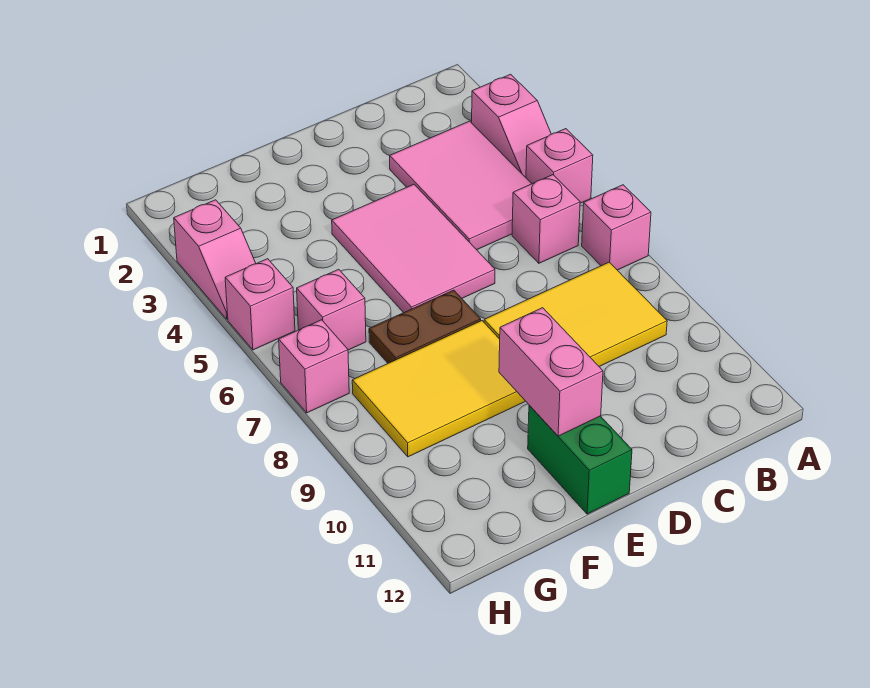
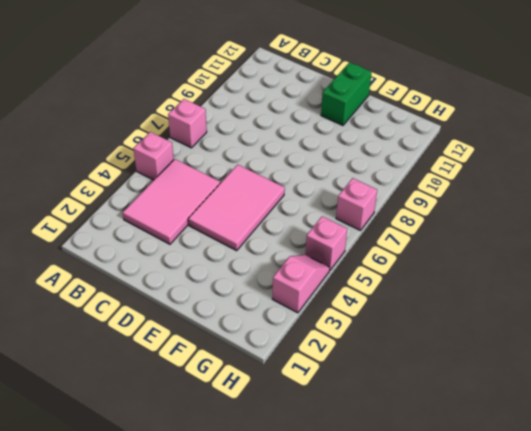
none -> pink 1x2 slope [472,74,551,177]
none -> pink 1x1 brick [512,175,580,263]
none -> yellow 2x3 tile [484,262,667,367]

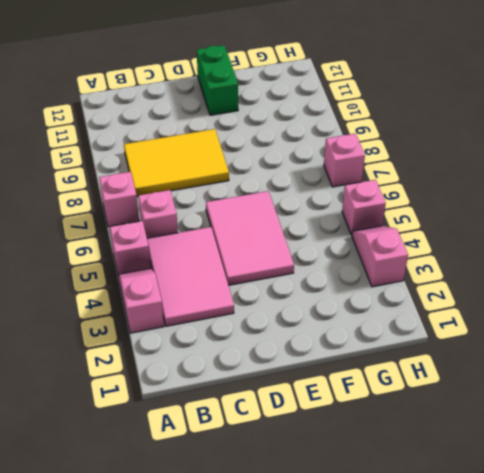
none -> brown 1x2 plate [369,290,481,363]
none -> yellow 2x3 tile [352,321,525,457]
none -> pink 1x1 brick [297,269,366,350]

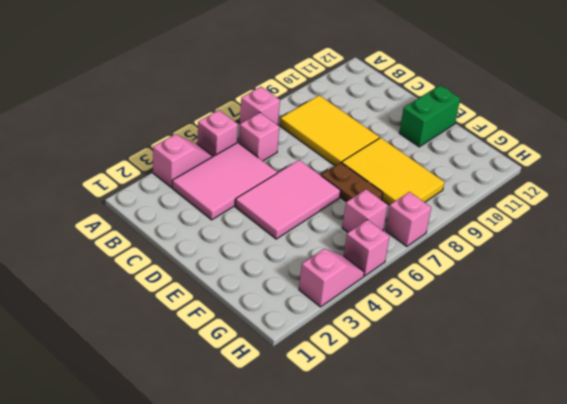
none -> pink 1x2 brick [499,308,603,436]

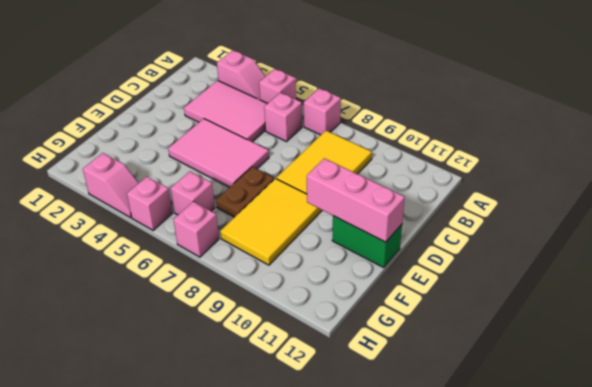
pink 1x3 brick [307,158,405,242] -> pink 1x2 brick [499,308,603,436]

